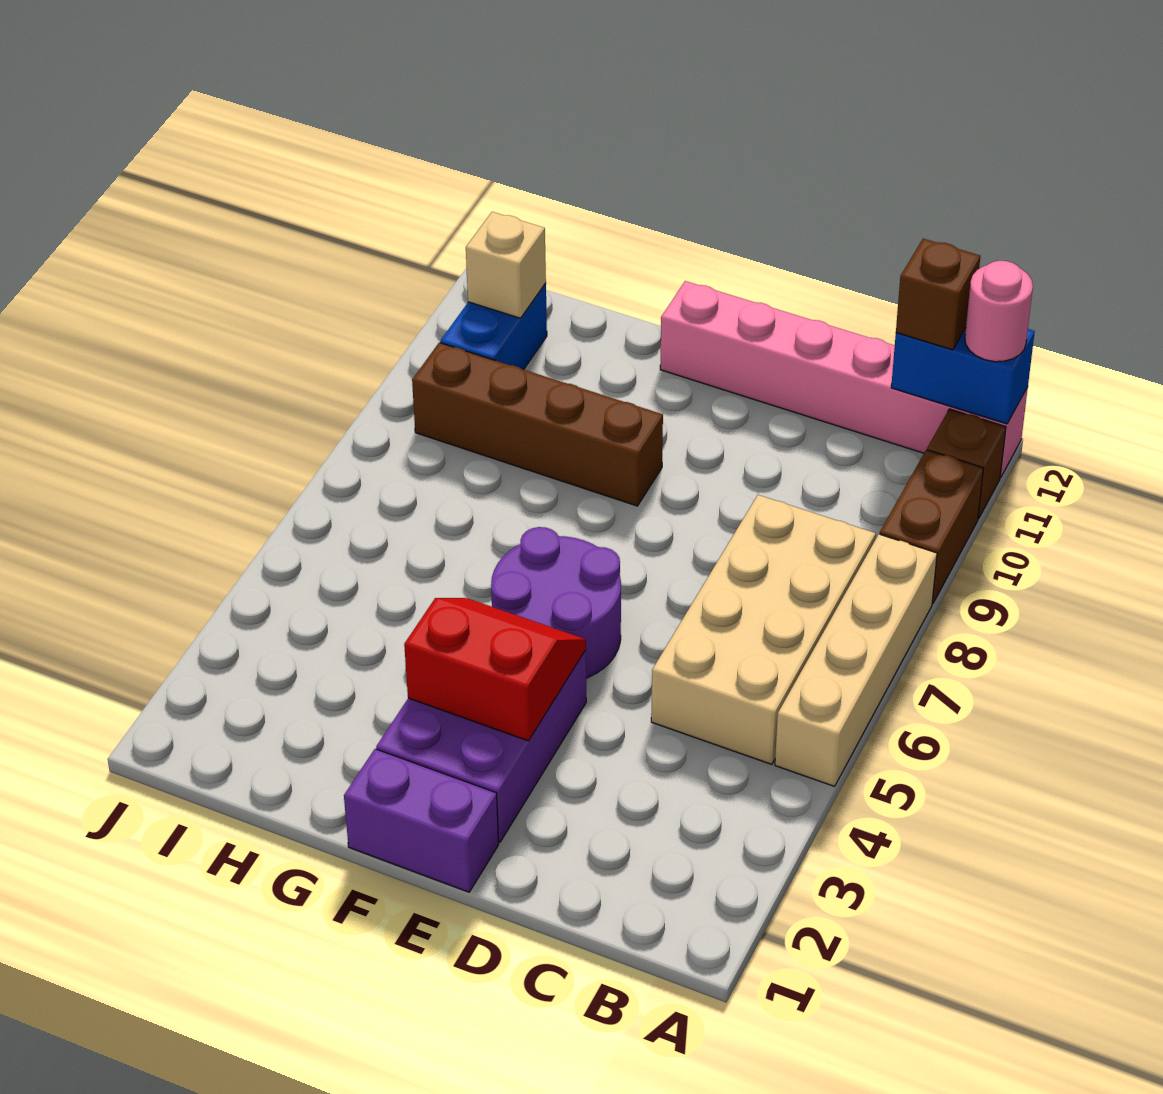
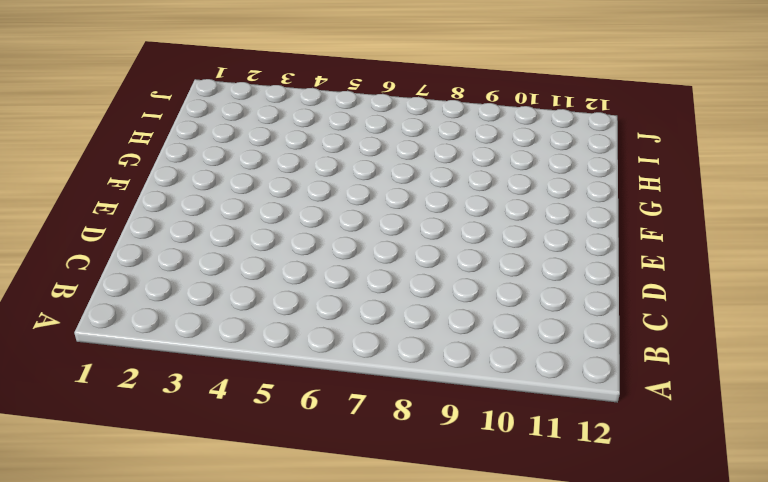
none -> tan 1x4 brick [775,534,937,786]
none -> brown 1x2 brick [880,450,984,604]
none -> brown 1x1 brick [927,409,1006,519]

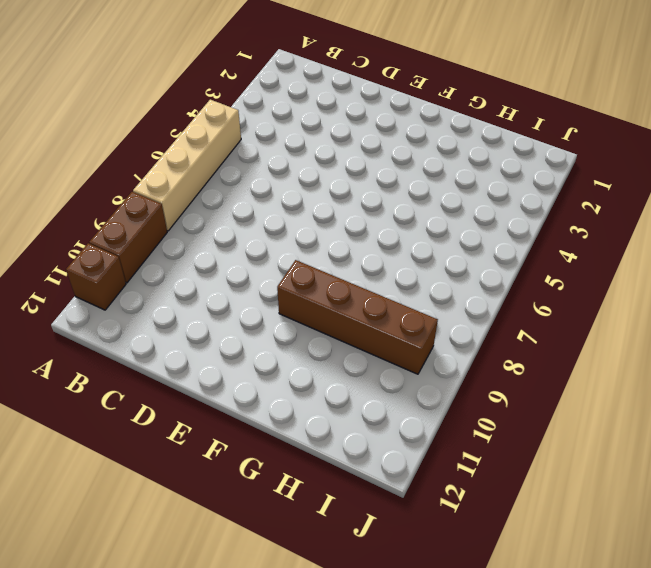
none -> pink 1x6 brick [660,281,1028,478]
none -> tan 2x4 brick [651,495,876,764]
none -> purple 1x2 brick [344,749,499,892]

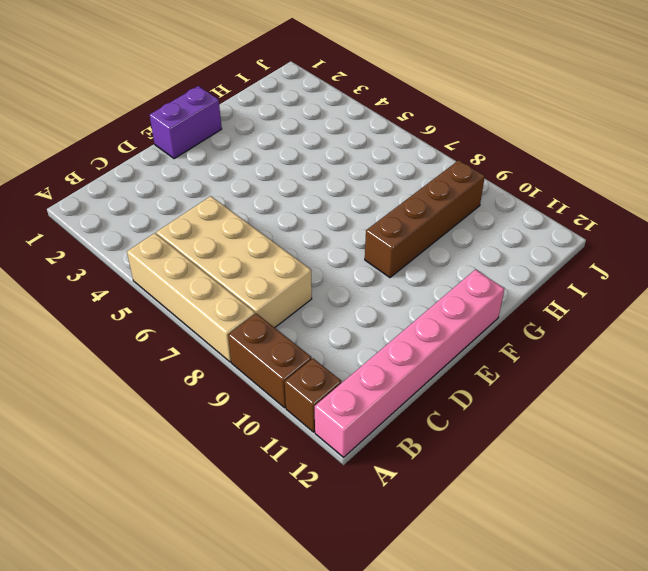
none -> purple 2x3 brick [376,650,586,842]
none -> purple 2x2 round brick [491,527,621,678]
none -> blue 1x2 brick [440,283,547,370]

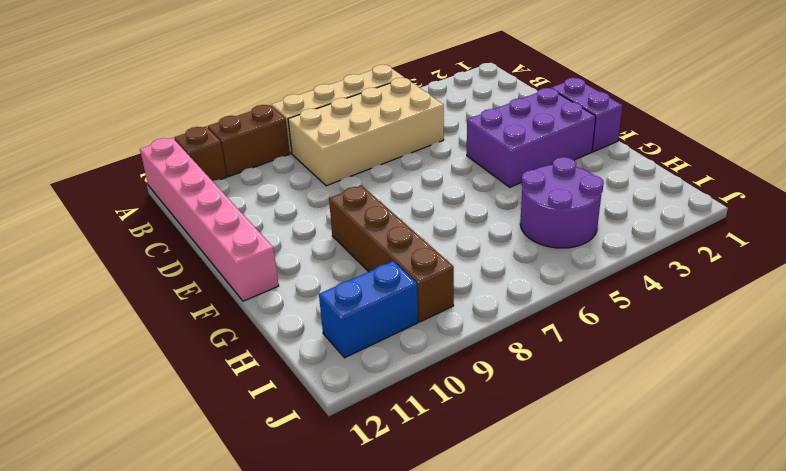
purple 2x2 round brick [520,157,604,248] -> purple 2x2 round brick moved to [491,527,621,678]
none -> blue 1x2 brick [891,328,1035,424]
none -> red 2x2 slope [404,598,586,741]
none -> tan 1x1 brick [466,212,546,318]

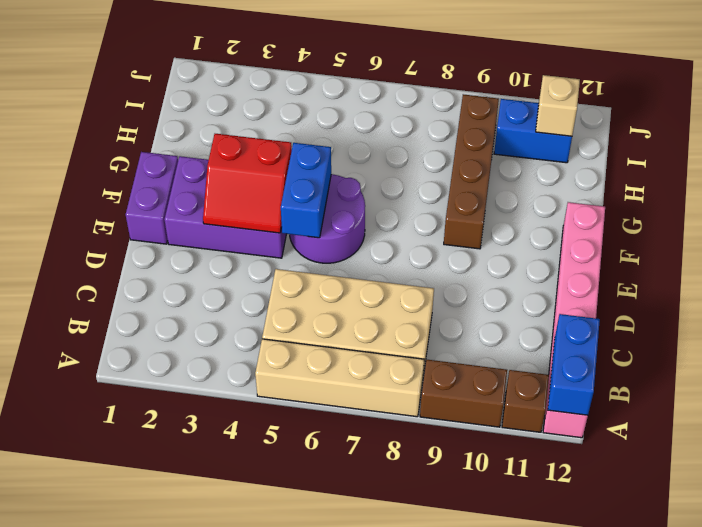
red 2x2 slope [203,134,292,233] -> red 2x2 slope turned to [404,598,586,741]
blue 1x2 brick [281,143,331,238] -> none
none -> pink 1x1 round brick [965,261,1033,362]
none -> brown 1x1 brick [896,239,980,350]

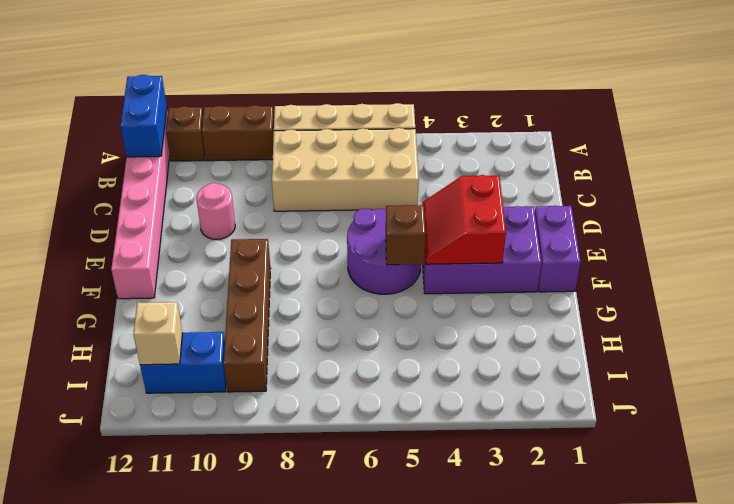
pink 1x1 round brick [196,183,235,239] -> pink 1x1 round brick moved to [965,261,1033,362]
brown 1x1 brick [386,205,426,265] -> brown 1x1 brick moved to [896,239,980,350]

